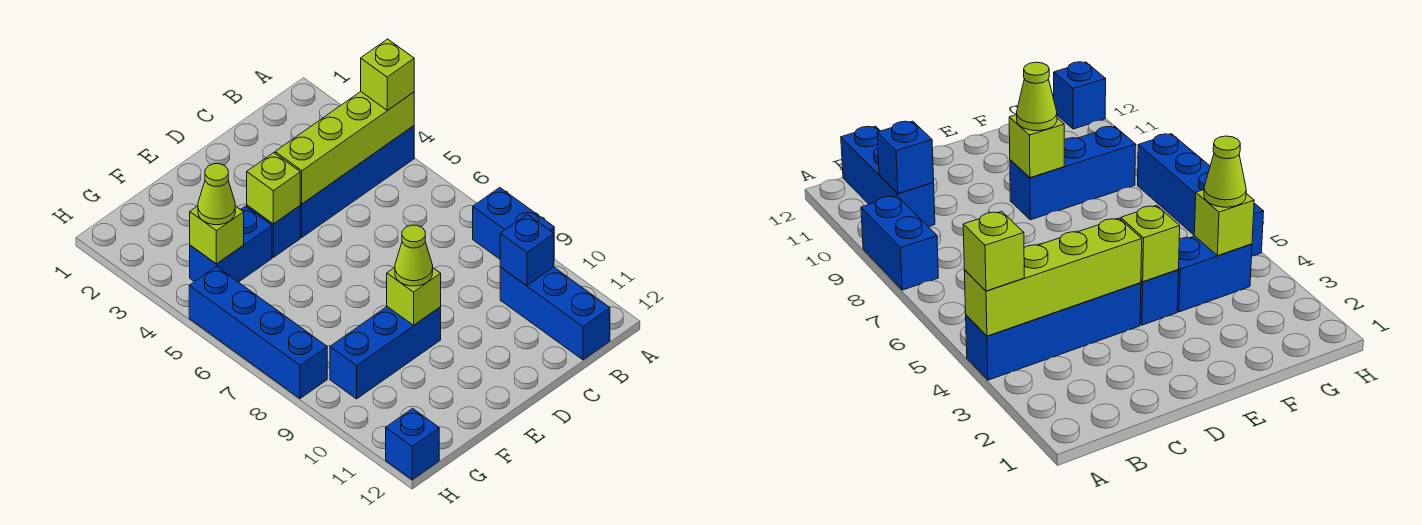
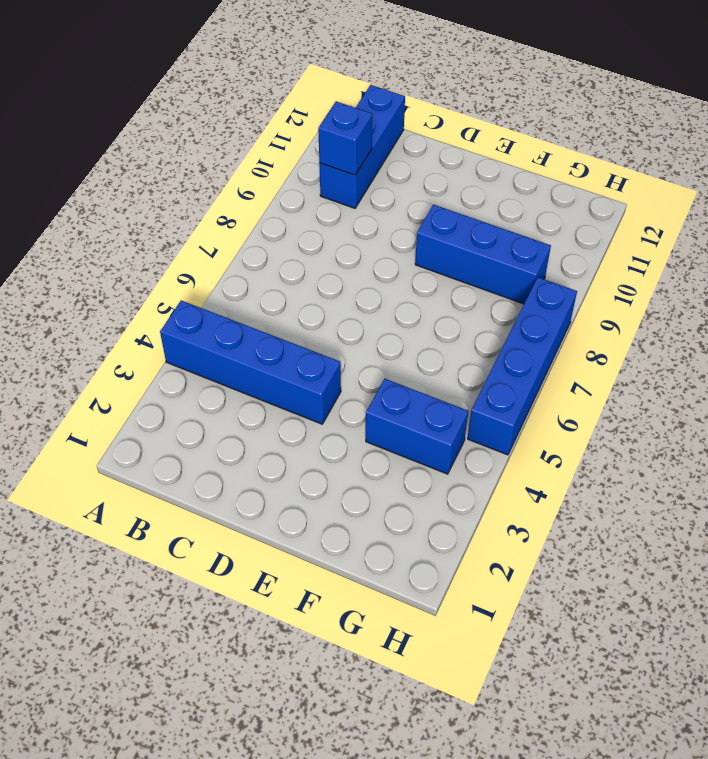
none -> blue 1x2 brick [473,187,554,259]
none -> blue 1x1 brick [247,205,300,257]
none -> blue 1x1 brick [386,408,439,480]

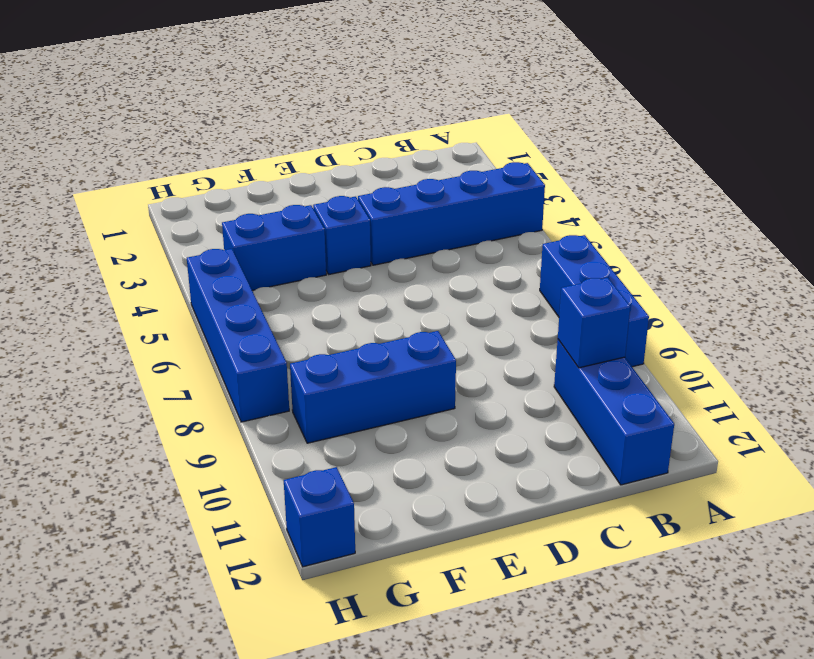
blue 1x3 brick [540,235,649,367] -> blue 1x2 brick [473,187,554,259]
none -> lime 1x4 brick [275,92,414,204]
none -> lime 1x1 brick [247,153,300,224]
none -> lime 1x1 brick [387,268,441,325]

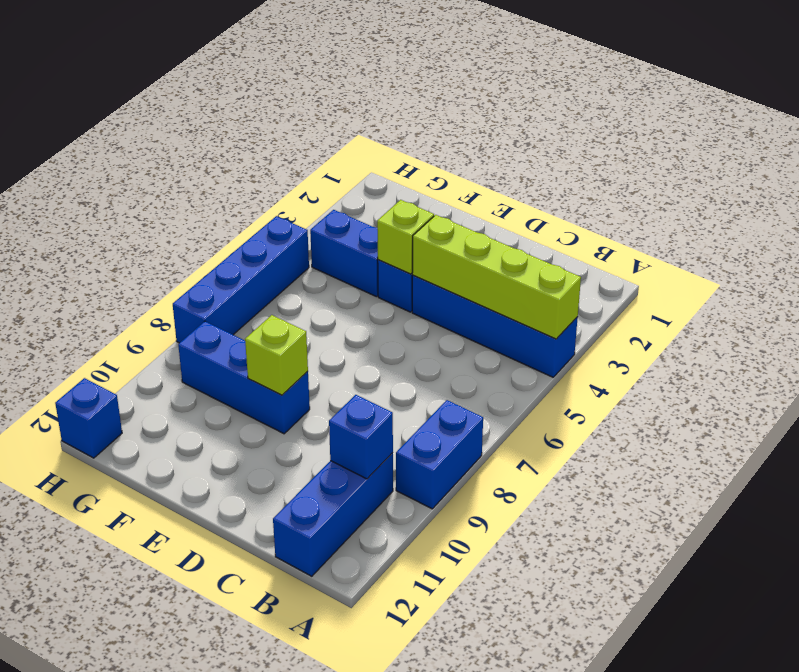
none -> lime 1x1 brick [190,206,244,264]
none -> lime 1x1 brick [361,39,414,110]
none -> lime 1x1 cone [395,225,433,286]

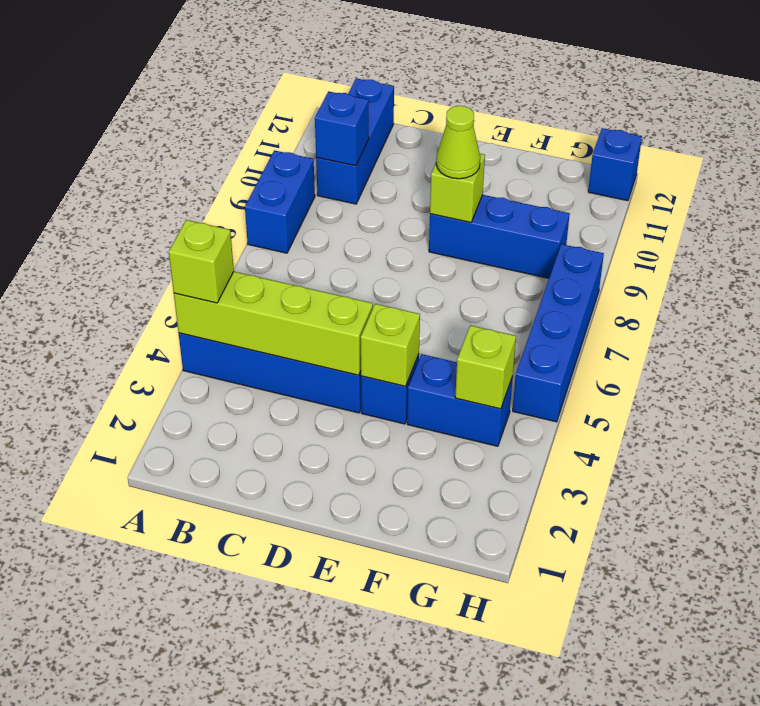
none -> lime 1x1 cone [198,164,235,225]

